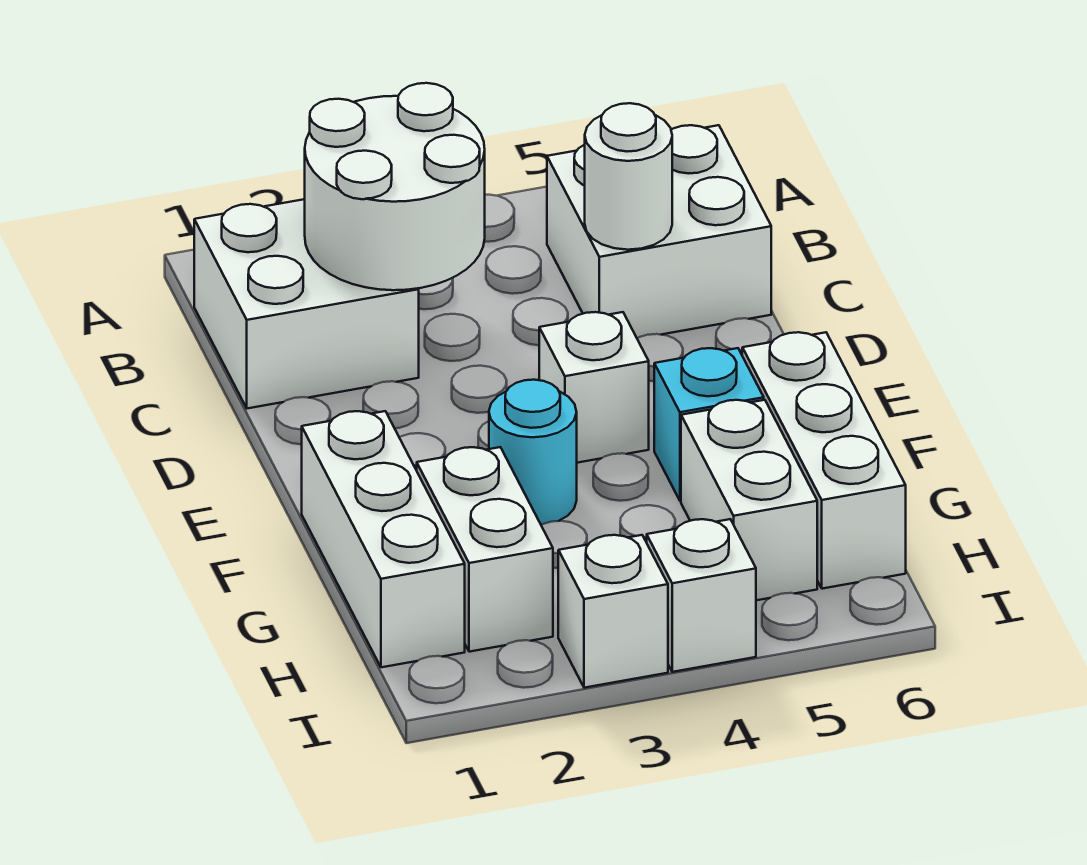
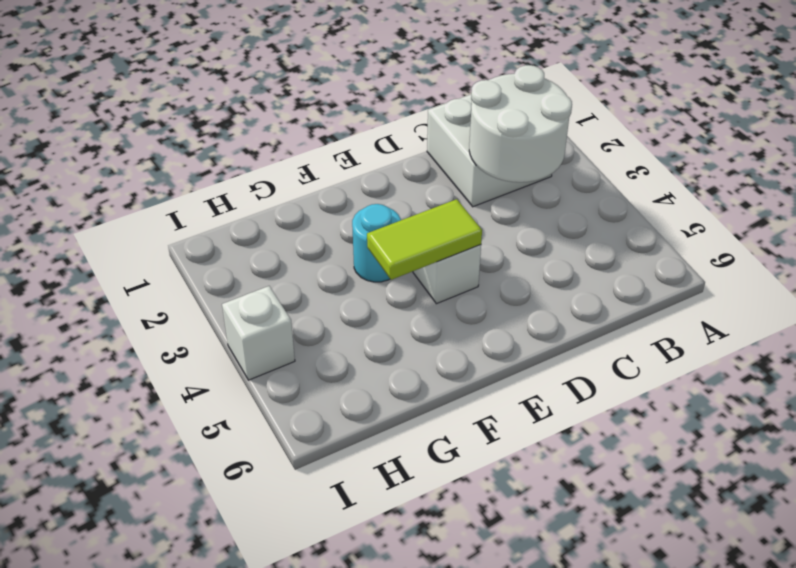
lime 1x2 tile [367,199,482,280] -> none
none -> white 2x2 brick [547,125,771,338]
none -> white 1x3 brick [302,411,465,667]
none -> cyan 1x1 brick [654,348,764,501]

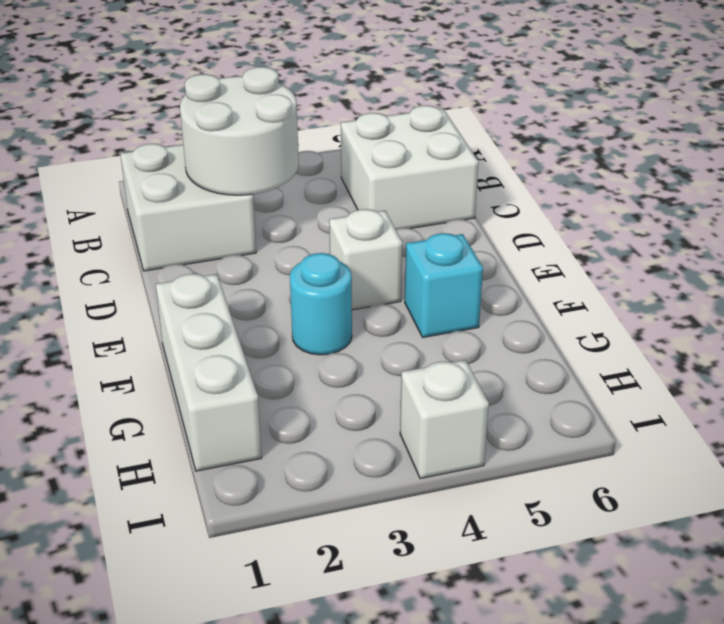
none -> white 1x3 brick [742,332,906,589]
none -> white 1x2 brick [417,447,553,652]
none -> white 1x2 brick [681,400,817,600]

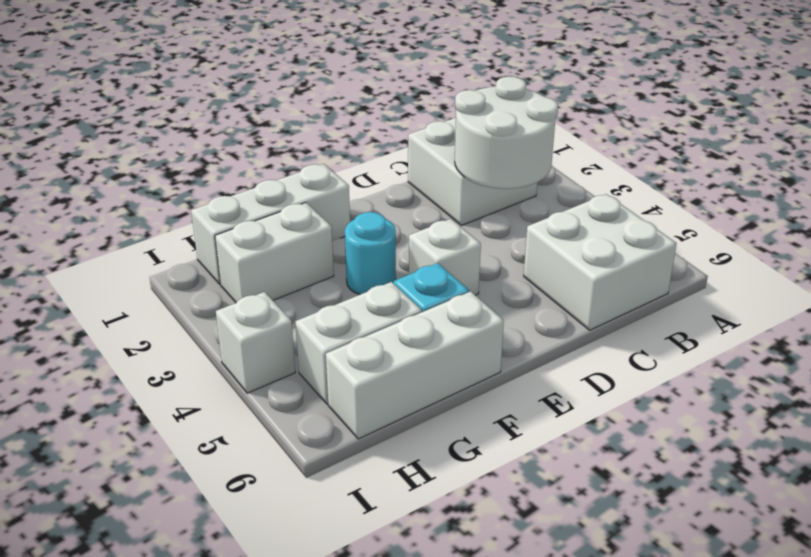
none -> white 1x1 brick [558,535,668,688]
none -> white 1x1 round brick [585,103,672,250]

